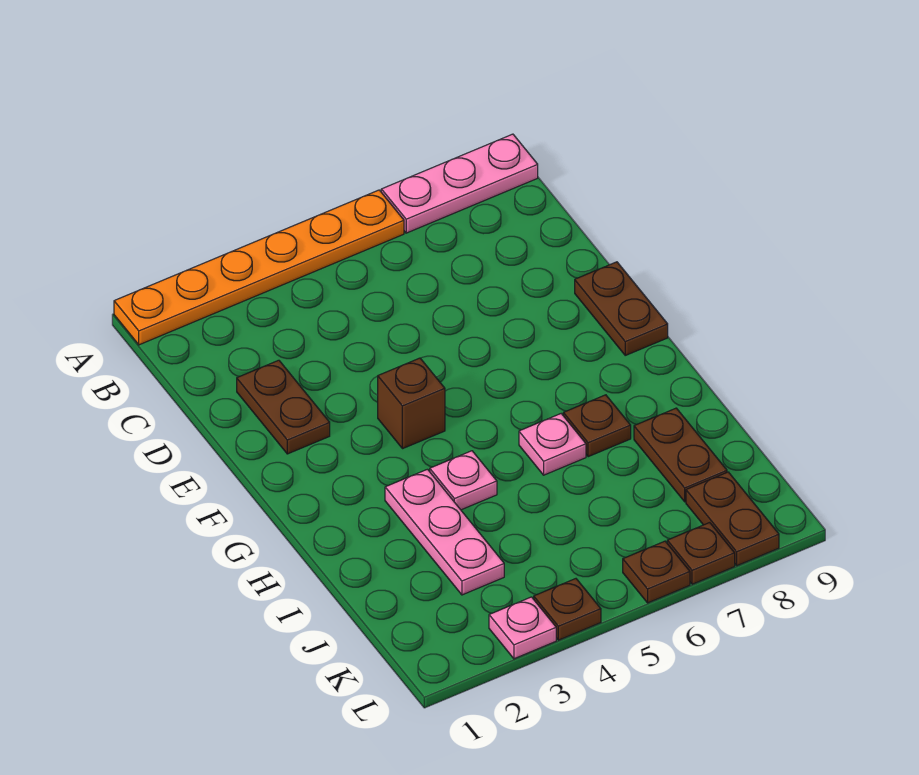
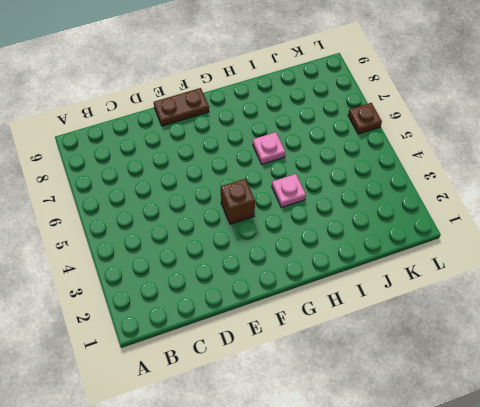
none -> orange 1x6 plate [114,190,404,345]
none -> pink 1x3 plate [381,134,538,233]
none -> brown 1x2 plate [237,360,330,454]

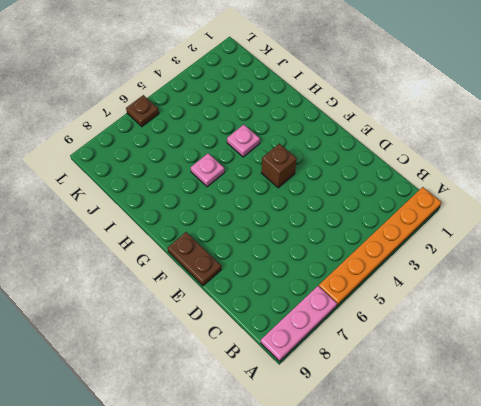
none -> brown 1x2 plate [237,360,330,454]
none -> pink 1x3 plate [385,469,504,595]
none -> brown 1x1 plate [563,395,631,457]

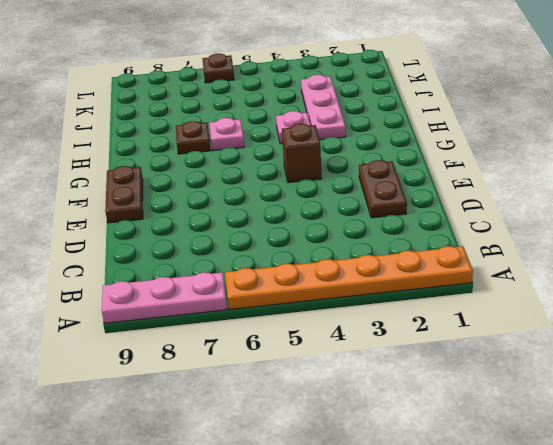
none -> brown 1x2 plate [634,408,727,502]
none -> brown 1x2 plate [686,472,779,566]
none -> pink 1x1 plate [489,597,556,659]

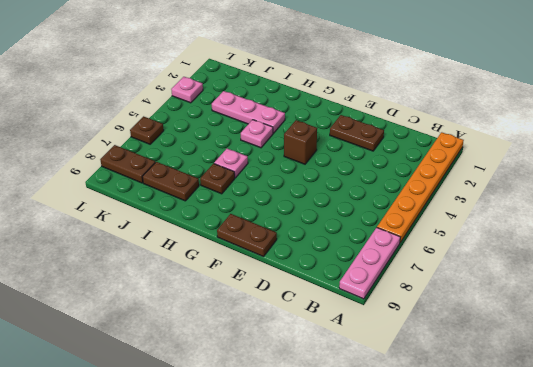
none -> brown 1x1 plate [534,579,601,640]
none -> brown 1x1 plate [667,523,735,584]

